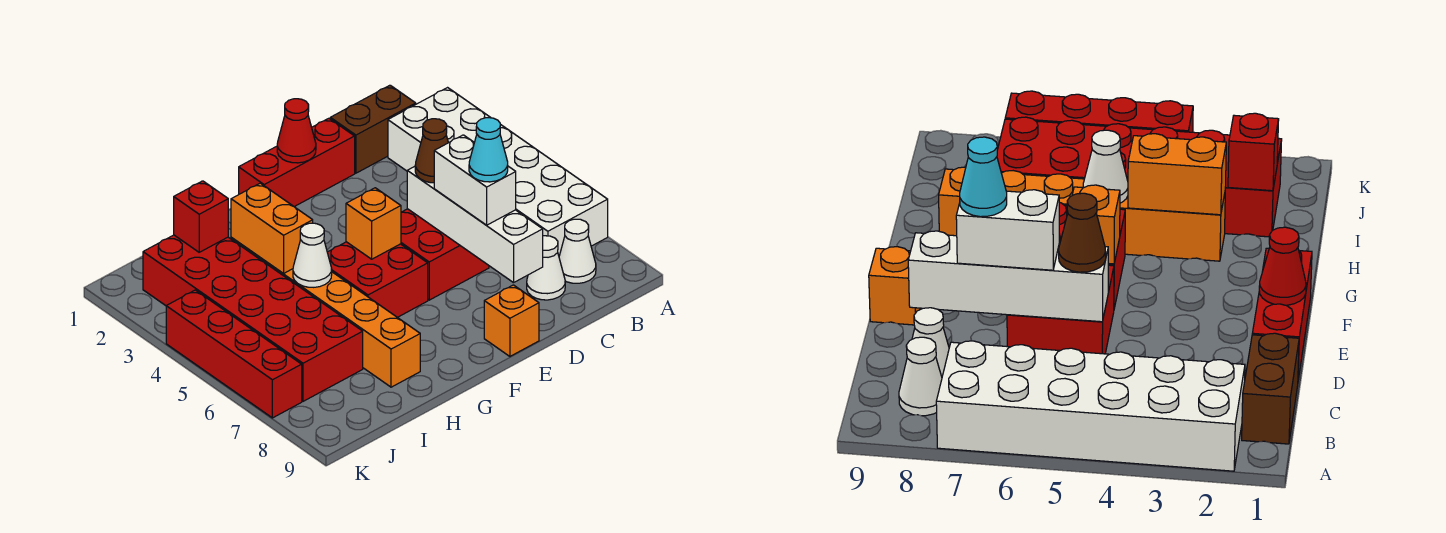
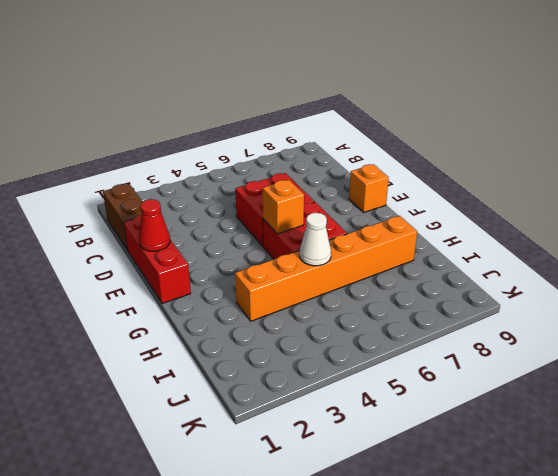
none -> white 2x6 brick [388,88,608,256]
none -> white 1x1 cone [559,219,596,283]
none -> white 1x1 cone [527,236,565,300]

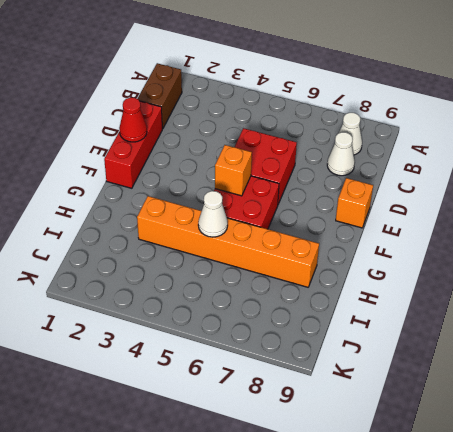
none -> white 2x6 brick [388,88,608,256]
none -> red 2x6 brick [143,235,363,401]
none -> red 1x4 brick [166,290,302,418]

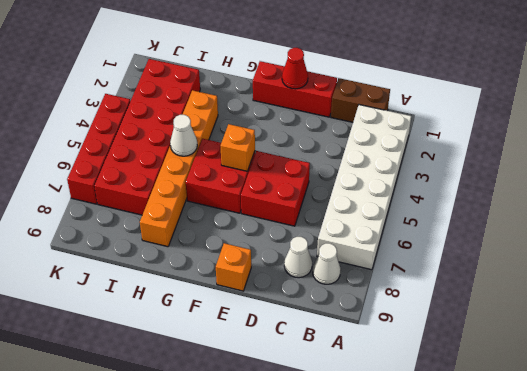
none -> white 1x4 brick [407,166,543,283]
none -> orange 1x2 brick [231,183,313,274]
none -> red 1x1 brick [174,181,228,252]

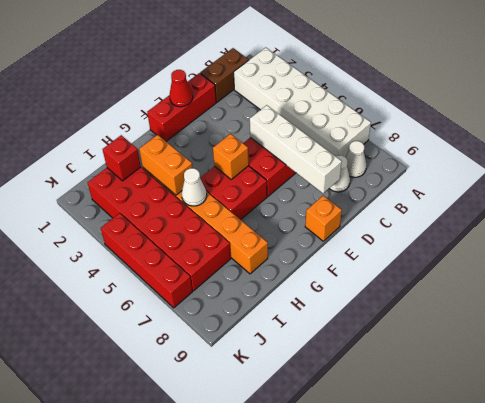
none -> brown 1x1 cone [415,119,448,183]
none -> white 1x2 brick [434,135,516,225]
none -> cyan 1x1 cone [469,118,508,182]

